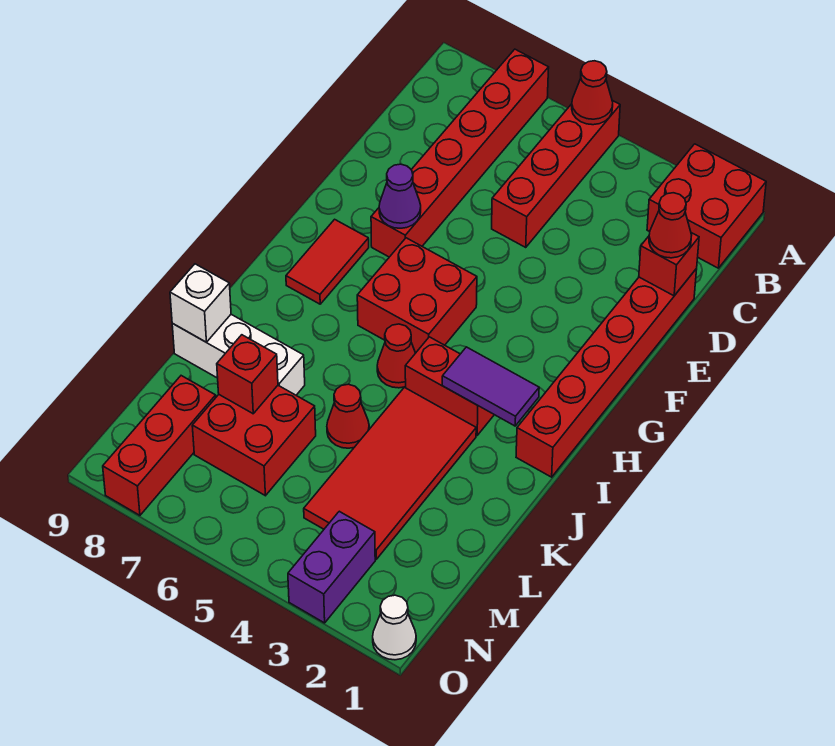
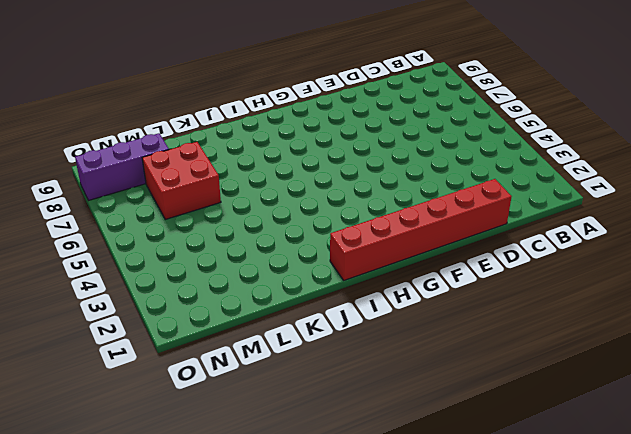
purple 1x3 brick [75,133,169,201] -> red 1x3 brick [103,376,216,515]
none -> red 2x2 brick [647,144,766,268]
none -> red 1x4 brick [492,100,620,247]
none -> red 1x6 brick [371,49,549,257]

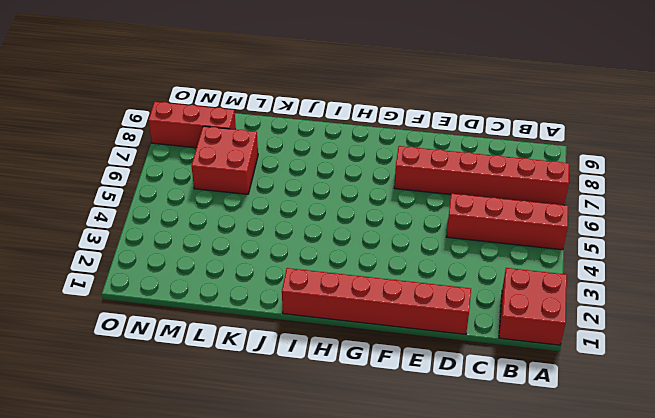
none -> red 2x2 brick [357,238,477,353]
none -> red 1x2 tile [286,219,369,304]
none -> red 1x2 brick [405,337,494,435]

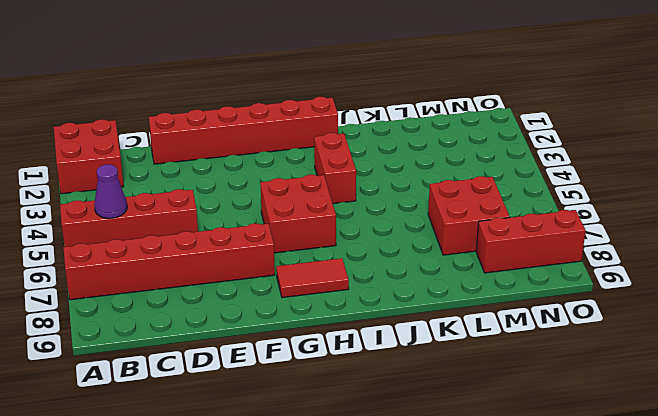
purple 1x1 cone [94,164,127,218] -> purple 1x1 cone moved to [379,164,421,228]
none -> red 1x1 cone [377,324,415,388]
none -> red 2x4 tile [304,387,476,559]
none -> red 1x1 cone [327,384,369,448]

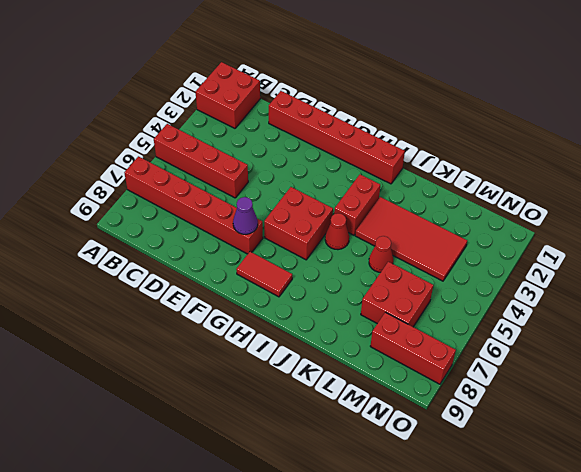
none -> white 1x3 brick [172,314,305,395]
none -> purple 1x2 brick [288,511,375,623]
none -> white 1x1 cone [373,595,416,660]

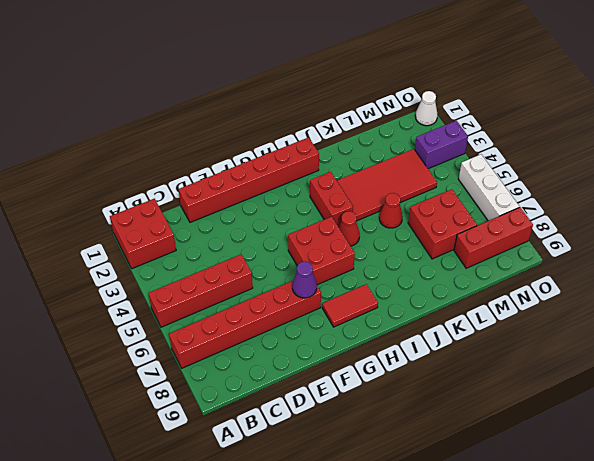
white 1x3 brick [459,154,519,221] -> white 1x3 brick moved to [172,314,305,395]
none -> red 1x1 cone [572,61,613,125]
none -> red 1x1 brick [639,233,699,296]
none -> purple 1x2 tile [442,347,539,426]

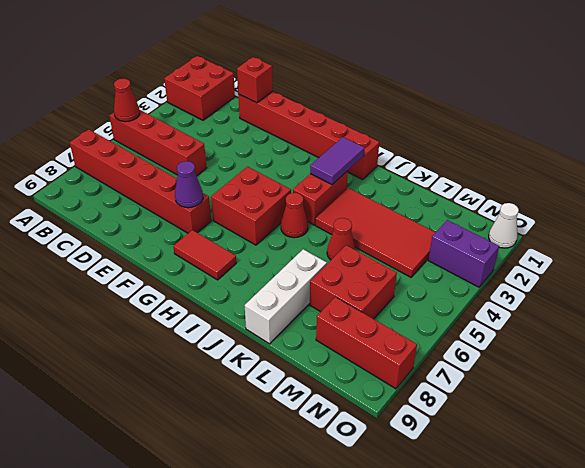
none -> white 1x1 brick [170,264,231,342]
none -> red 1x1 brick [217,335,278,414]
none -> red 1x1 cone [649,193,692,258]

